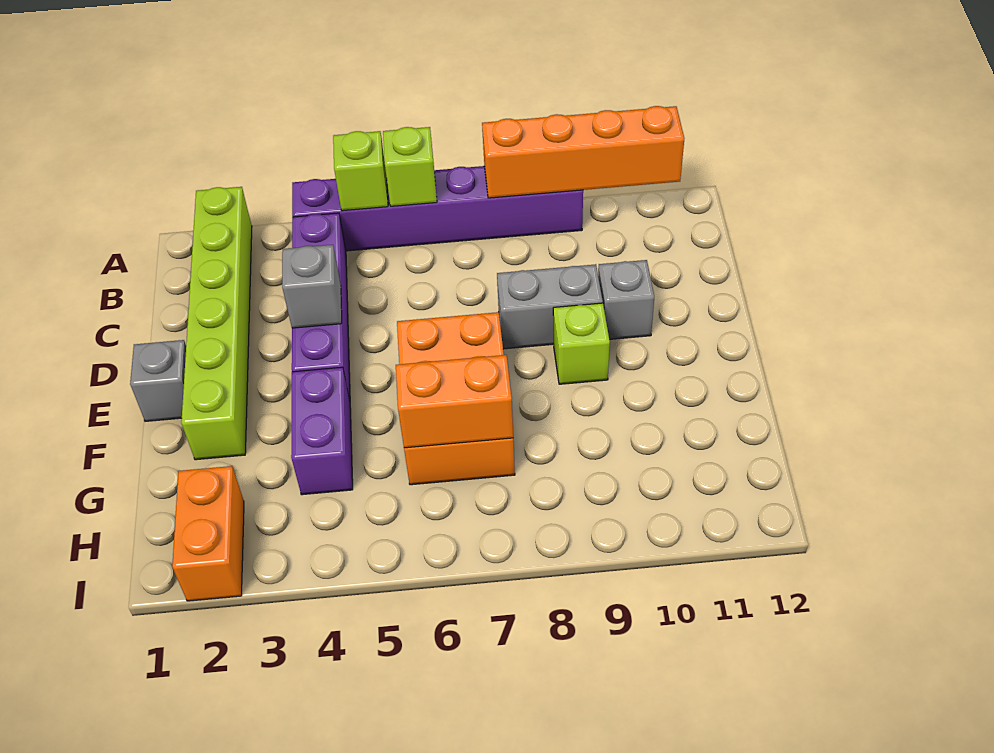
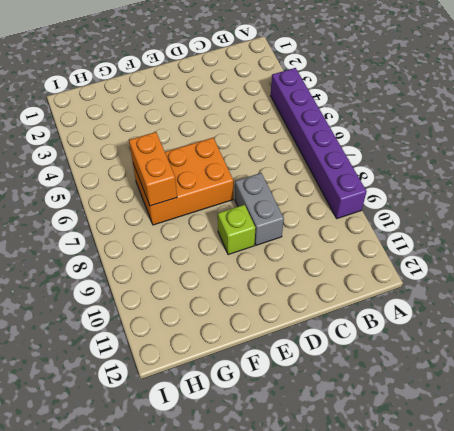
none -> lime 1x6 brick [181,187,252,460]
none -> purple 1x4 brick [292,213,350,400]
none -> grey 1x1 brick [598,260,654,339]

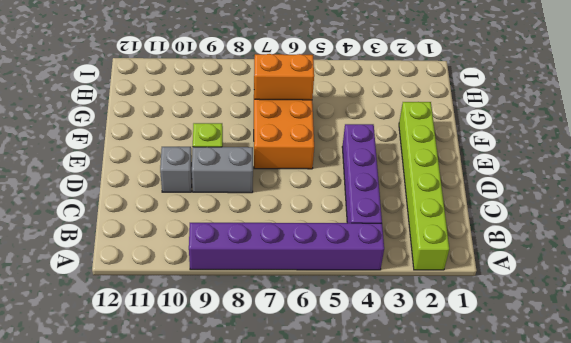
none -> grey 1x1 brick [130,340,186,421]
none -> purple 1x2 brick [291,367,353,495]
none -> orange 1x2 brick [172,466,244,601]

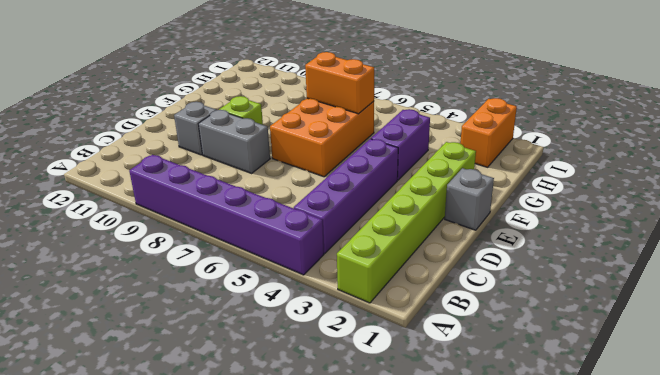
none -> lime 1x1 brick [333,131,388,211]
none -> lime 1x1 brick [383,127,437,206]
none -> orange 1x4 brick [482,106,684,198]

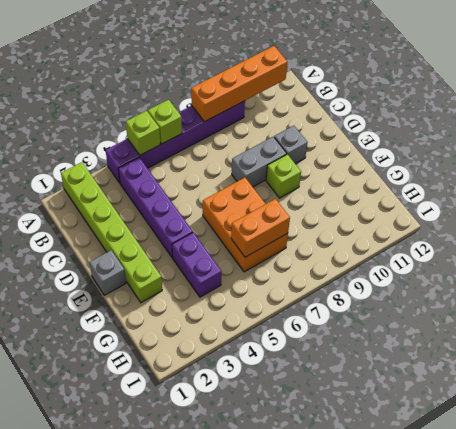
none -> orange 1x2 brick [172,466,244,601]
none -> grey 1x1 brick [282,245,342,328]

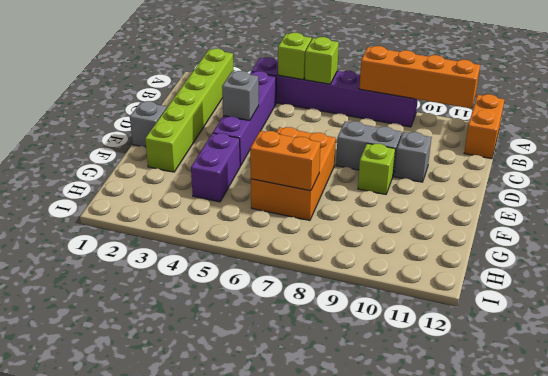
orange 1x2 brick [464,94,505,159] -> orange 1x2 brick moved to [172,466,244,601]

